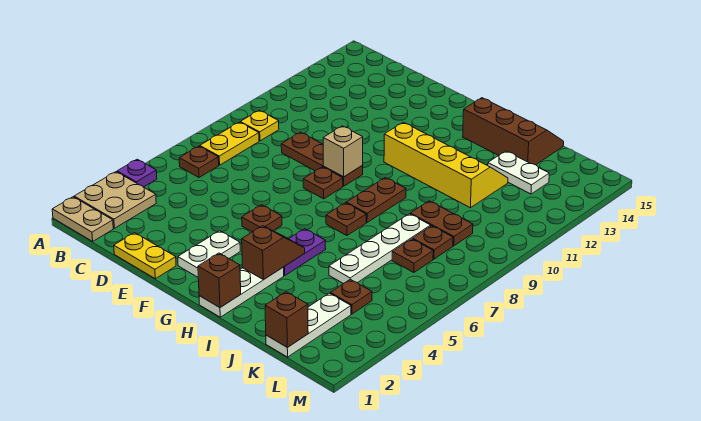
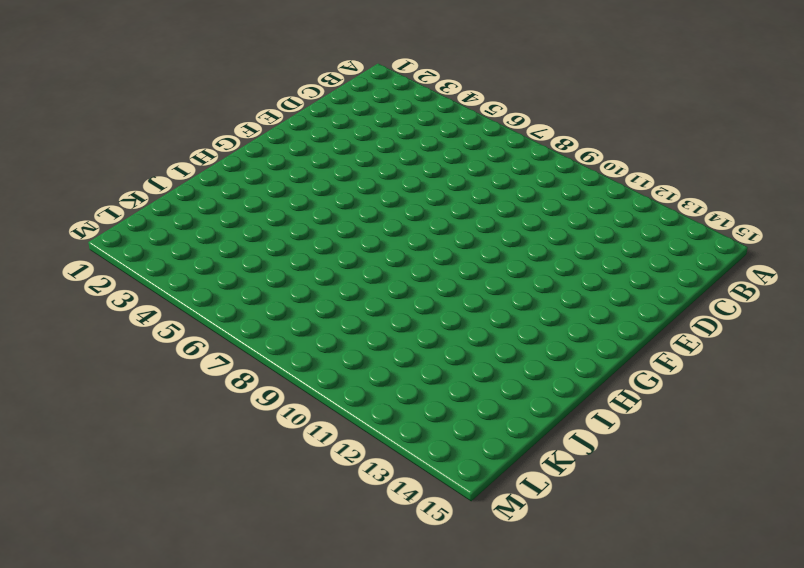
none -> tan 1x2 plate [52,197,113,241]
none -> tan 2x2 plate [74,172,156,228]
none -> purple 1x1 plate [117,159,157,187]

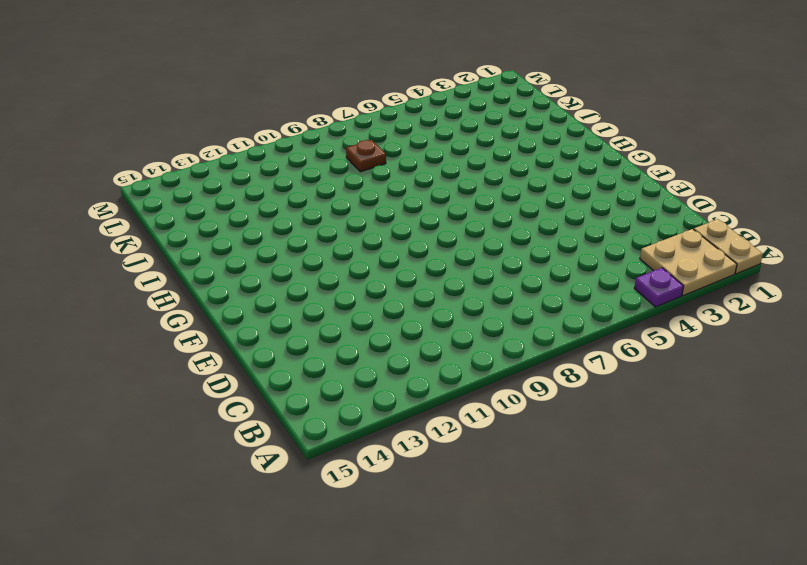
none -> brown 1x1 plate [179,146,219,177]
none -> yellow 1x2 plate [200,122,259,165]
none -> yellow 1x1 plate [240,110,279,141]

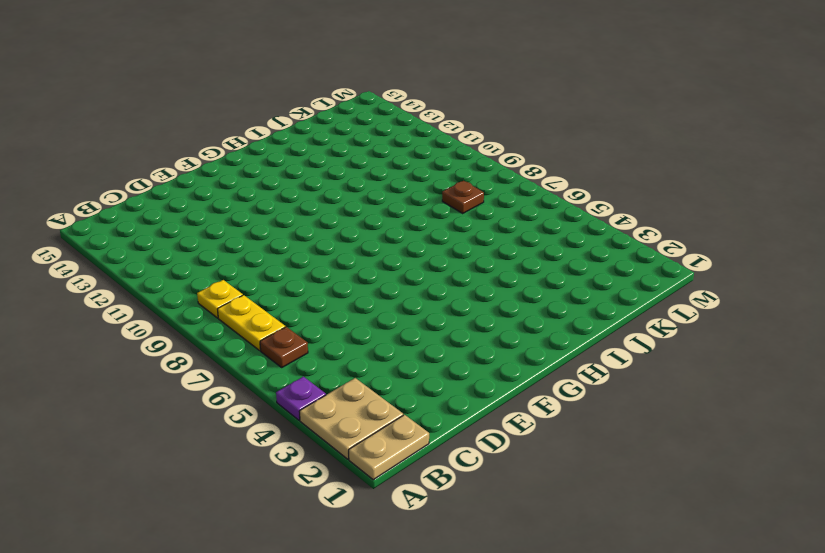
none -> yellow 1x2 plate [114,233,176,279]
none -> brown 1x3 plate [281,132,363,186]
none -> white 1x2 plate [178,231,240,277]

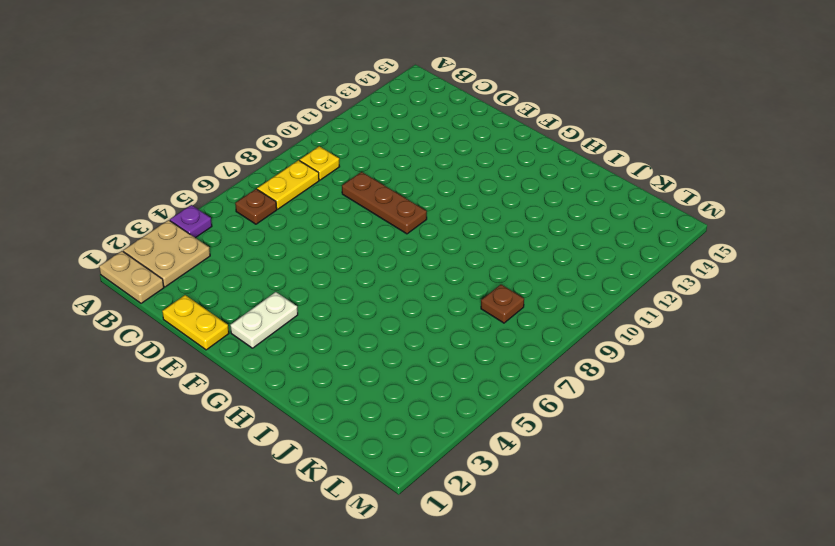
none -> brown 1x1 plate [242,205,282,232]
none -> brown 1x1 plate [303,167,343,199]
none -> yellow 2x4 slope [384,122,508,208]

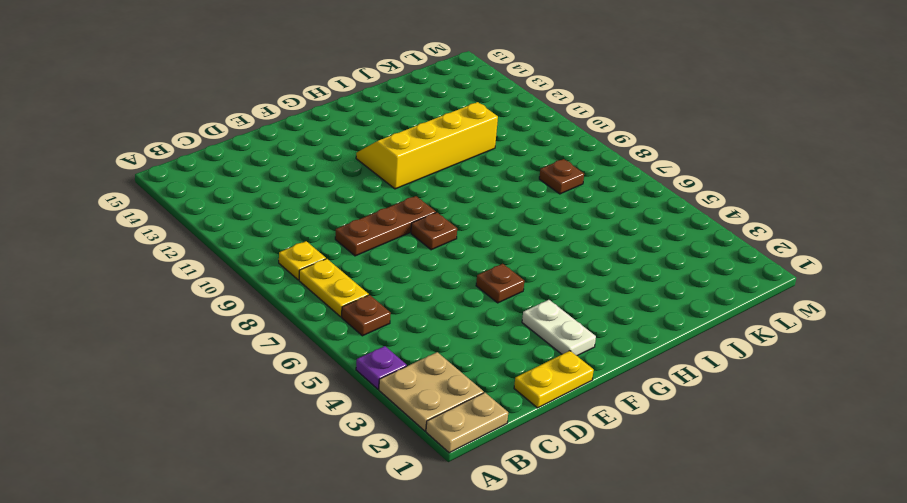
none -> white 1x3 plate [199,267,284,317]
none -> purple 1x2 plate [284,229,325,275]
none -> brown 1x1 plate [326,203,366,236]

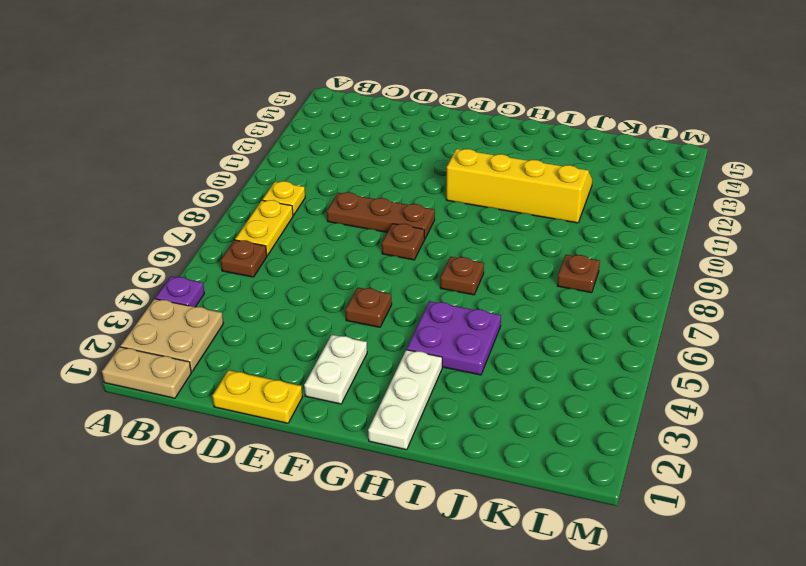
purple 2x2 plate [407,301,501,375] -> purple 1x2 plate [284,229,325,275]
none -> brown 1x2 plate [346,178,406,222]
none -> brown 2x3 slope [463,98,564,165]
none -> white 1x4 plate [329,214,431,284]

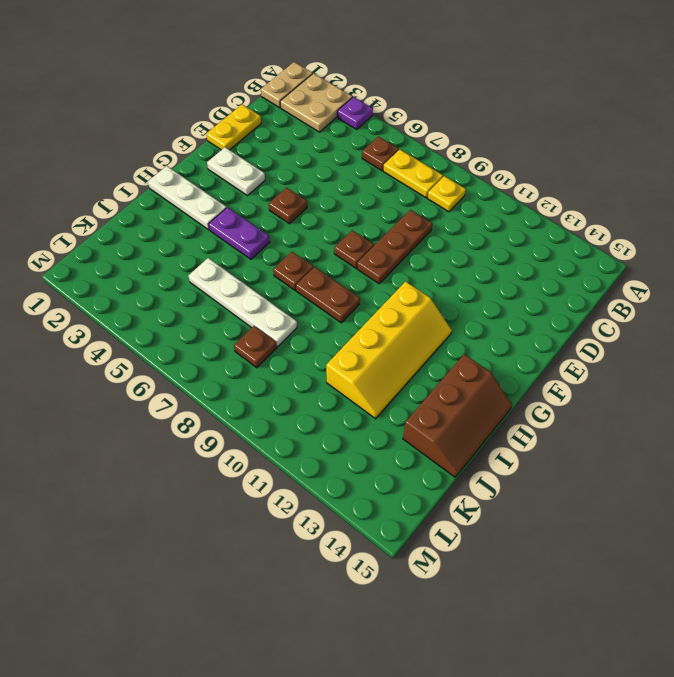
none -> brown 1x2 plate [410,201,473,246]
none -> white 1x2 plate [488,151,549,194]
none -> white 1x3 plate [266,293,351,357]

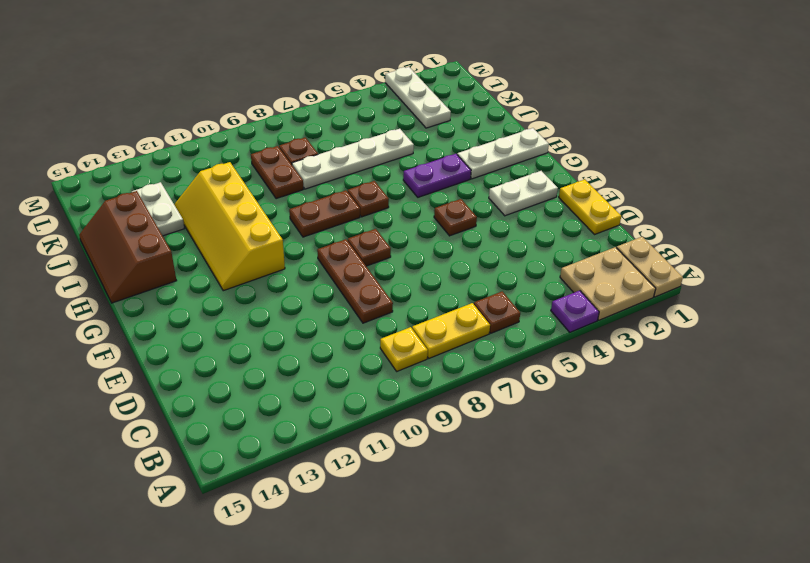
white 1x3 plate [385,67,451,128] -> white 1x3 plate turned to [266,293,351,357]
none -> brown 1x1 plate [330,279,372,314]
none -> brown 1x1 plate [392,239,433,273]
none -> tan 1x1 brick [323,126,363,177]

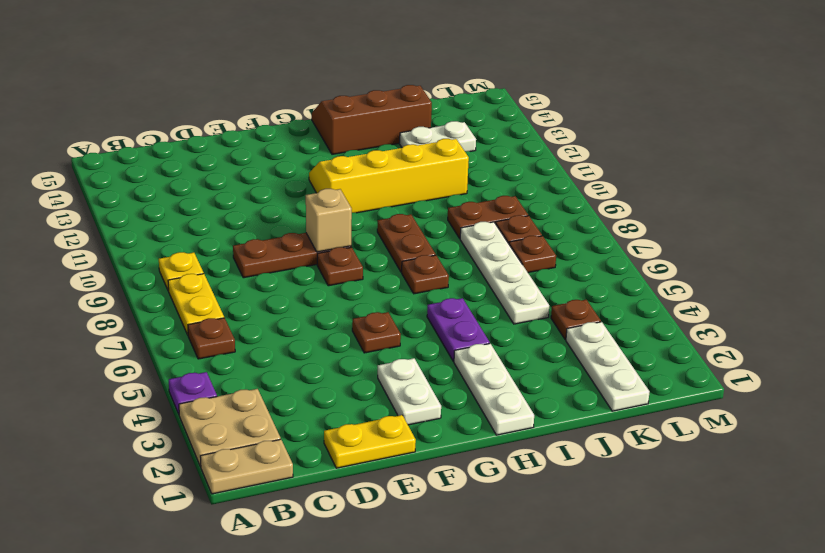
none -> brown 1x1 brick [198,253,241,307]
none -> brown 1x2 slope [242,226,305,280]
none -> brown 1x1 brick [265,292,308,347]

